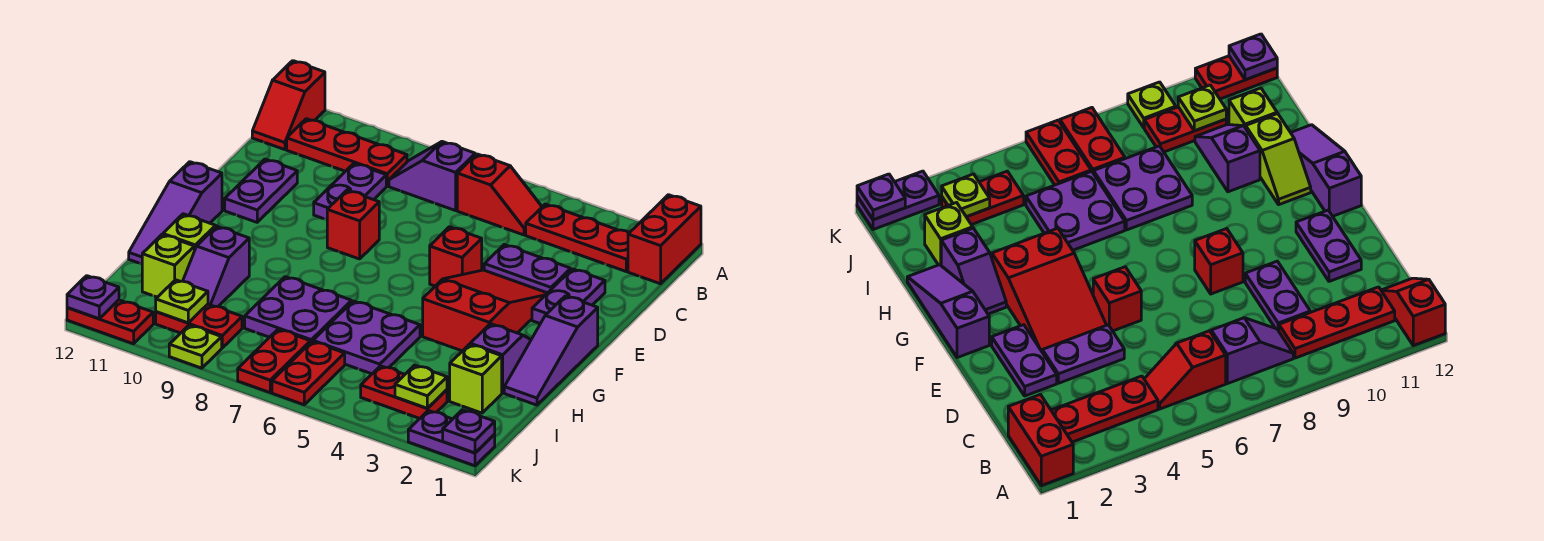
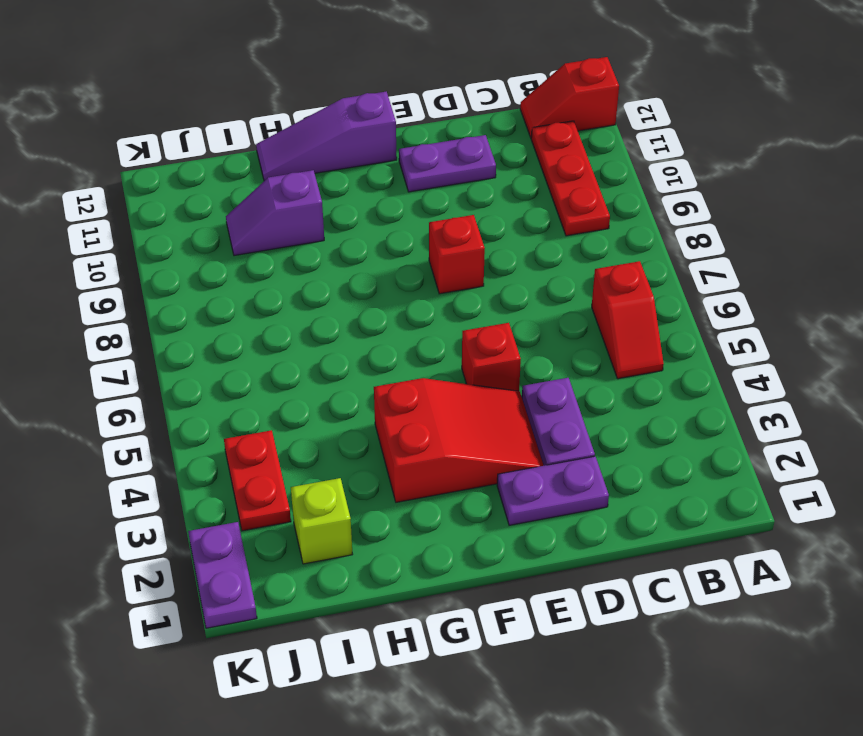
none -> red 1x2 brick [628,195,701,284]
none -> red 1x3 plate [526,204,629,271]
none -> purple 1x2 slope [389,142,475,211]
none -> purple 1x2 plate [314,163,386,220]

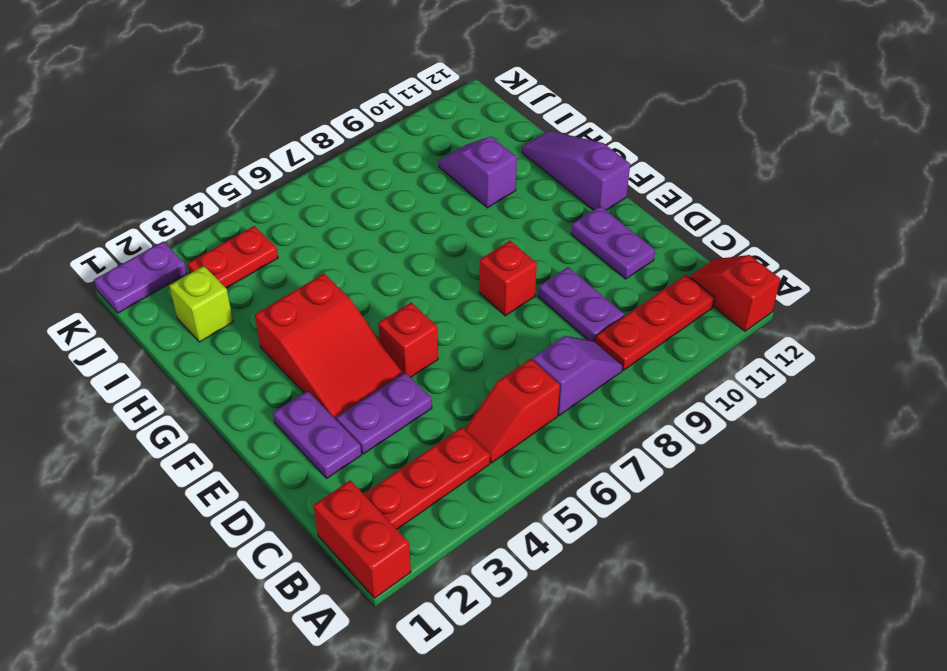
none -> purple 1x3 slope [504,296,598,405]
none -> purple 1x2 slope [470,324,531,393]
none -> lime 1x2 slope [163,214,217,251]
none -> purple 2x2 plate [313,301,420,374]

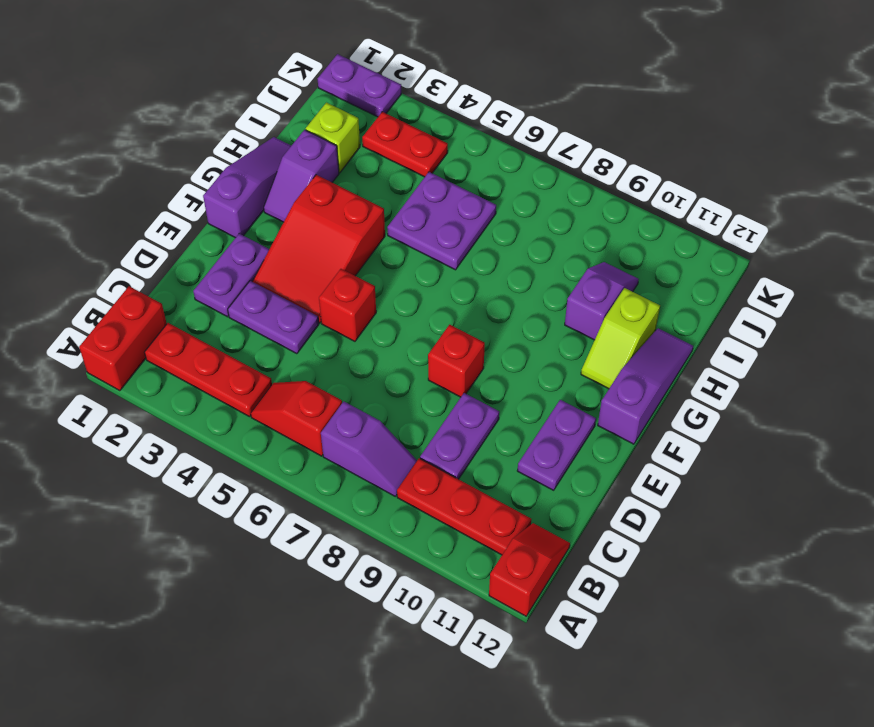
none -> purple 2x2 plate [245,277,352,343]
none -> lime 1x1 brick [142,235,194,297]
none -> red 1x2 plate [272,342,345,405]
none -> red 1x2 plate [238,329,310,392]

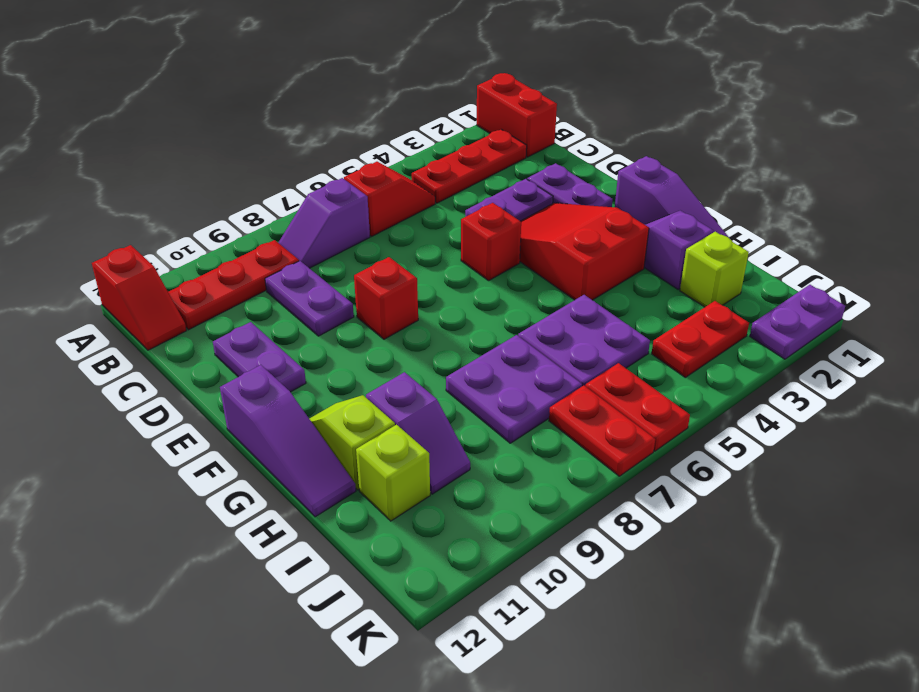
none -> red 1x2 plate [156,304,242,348]
none -> lime 1x1 plate [169,325,222,368]
none -> red 1x2 plate [67,300,153,344]
none -> lime 1x1 plate [395,365,447,408]

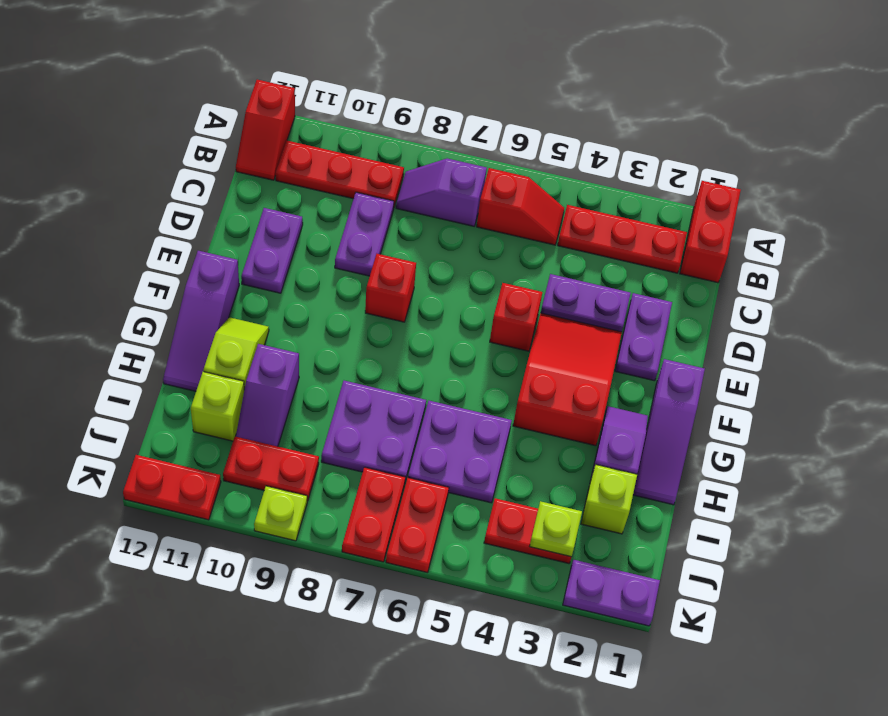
none -> lime 1x1 plate [156,280,208,323]
none -> purple 1x1 plate [443,410,495,453]
none -> purple 1x1 plate [67,276,119,319]

